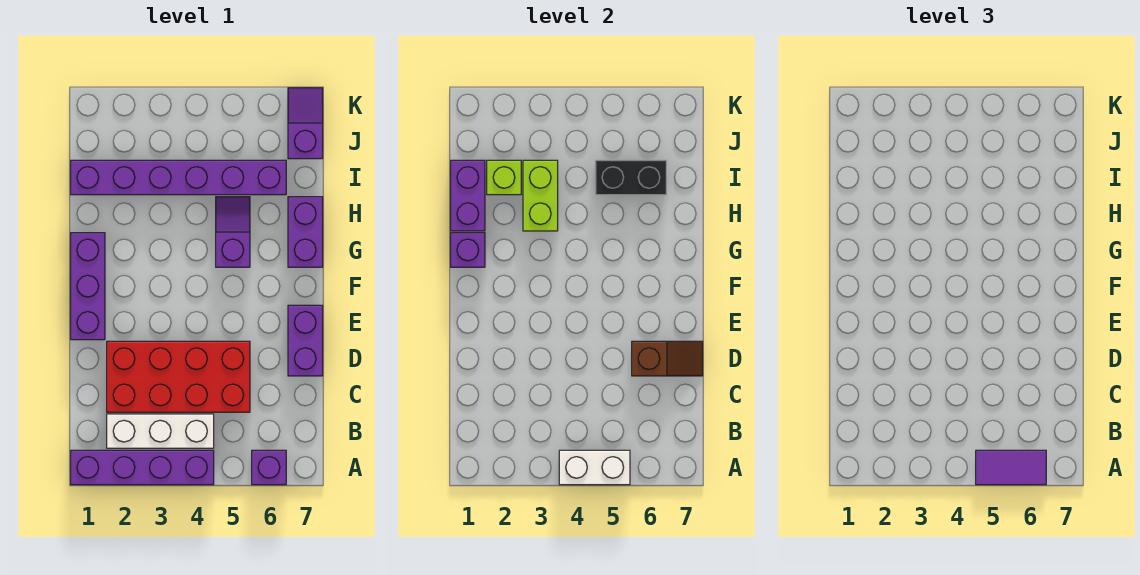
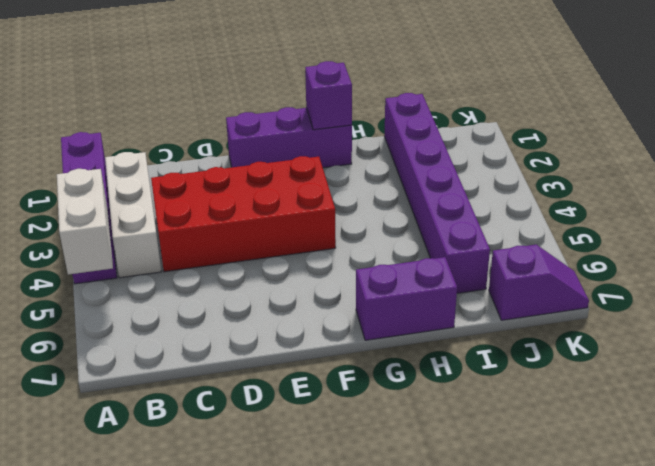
red 2x4 brick [151,156,336,272] -> red 2x4 brick turned to [107,341,250,412]
none -> purple 1x1 brick [252,450,286,485]
none -> purple 1x2 brick [288,305,323,376]
none -> purple 1x2 slope [216,197,250,267]

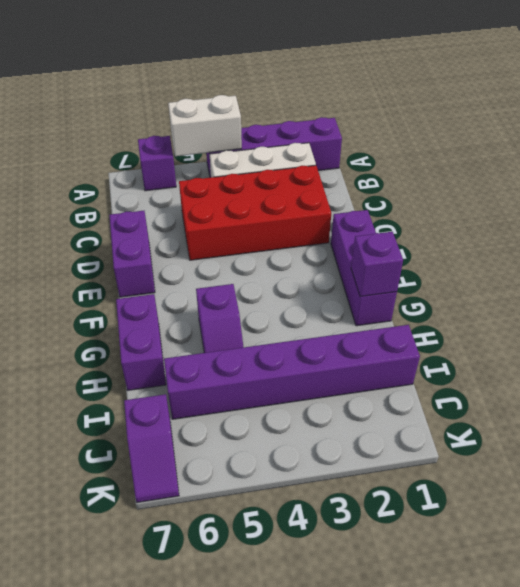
none -> brown 1x2 slope [632,341,703,376]
none -> purple 1x2 brick [451,160,485,231]
none -> lime 1x2 brick [523,160,558,231]

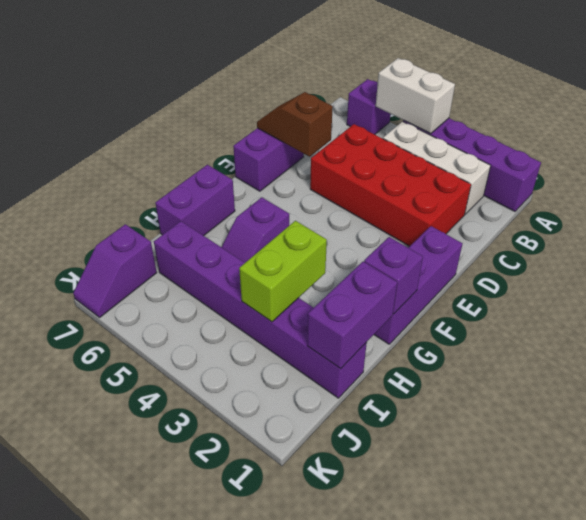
none -> lime 1x1 brick [487,160,521,195]
none -> black 1x2 brick [596,160,666,195]
none -> purple 1x2 tile [976,450,1046,485]

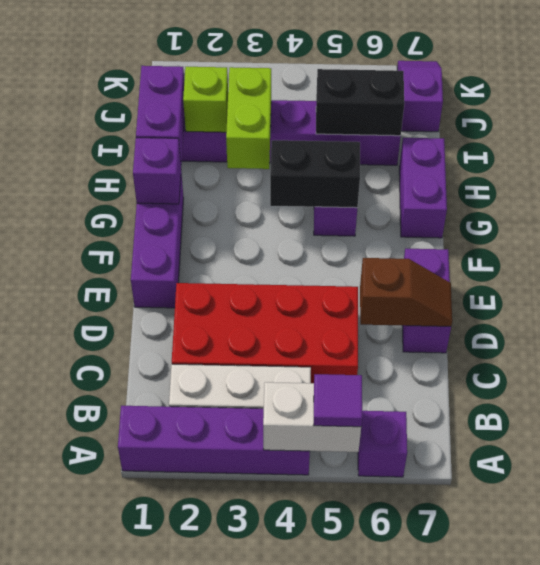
purple 1x1 tile [314,374,362,427] -> purple 1x2 tile [976,450,1046,485]
black 1x2 brick [270,140,360,208] -> none

